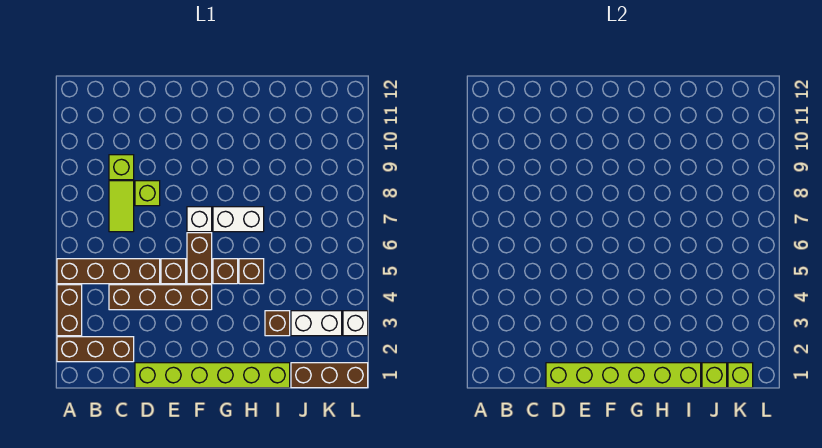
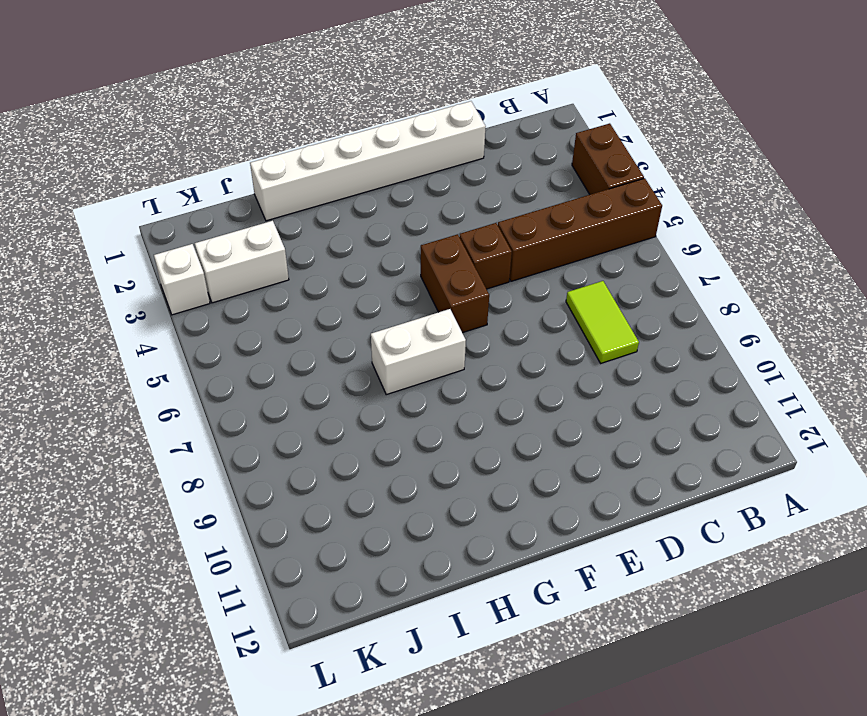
white 1x6 brick [250,101,486,221] -> lime 1x6 brick [135,363,290,388]
none -> brown 1x3 brick [57,337,134,362]
none -> brown 1x4 brick [109,285,212,310]
none -> lime 1x1 brick [109,155,134,180]

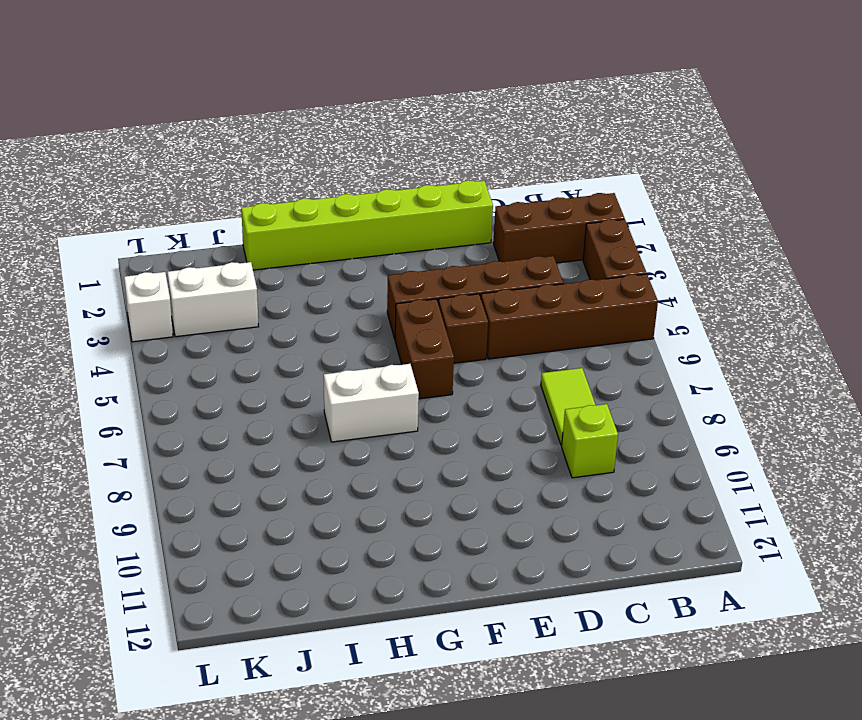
none -> lime 1x1 brick [135,181,160,206]
none -> white 1x1 brick [187,207,212,232]
none -> brown 1x1 brick [213,259,238,284]

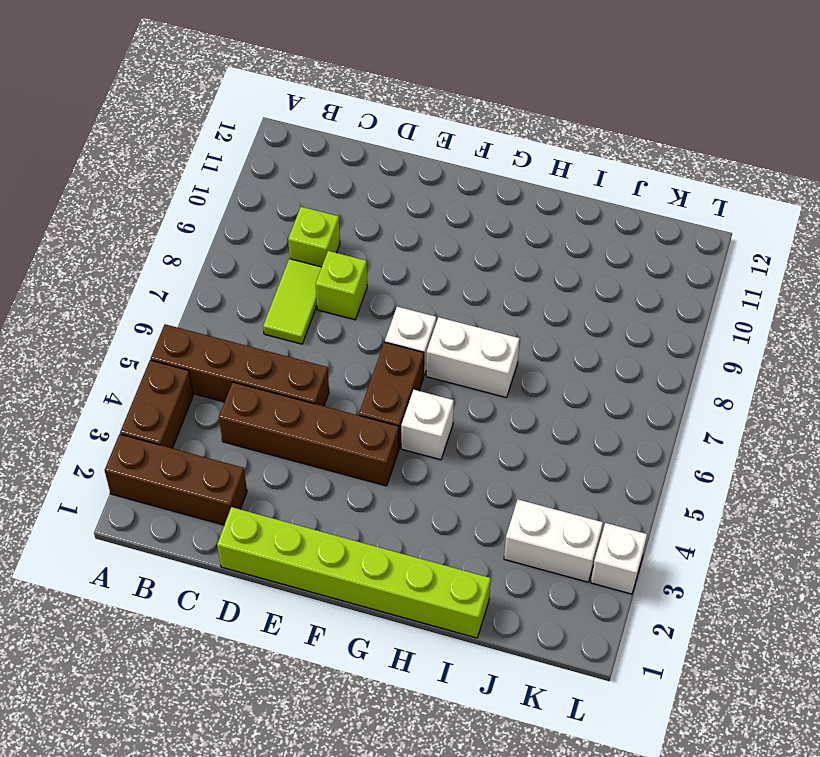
white 1x1 brick [401,390,454,460] -> brown 1x1 brick [213,259,238,284]
none -> brown 1x1 brick [161,259,186,284]
none -> brown 1x1 brick [239,259,264,284]
none -> brown 1x1 brick [265,311,290,336]

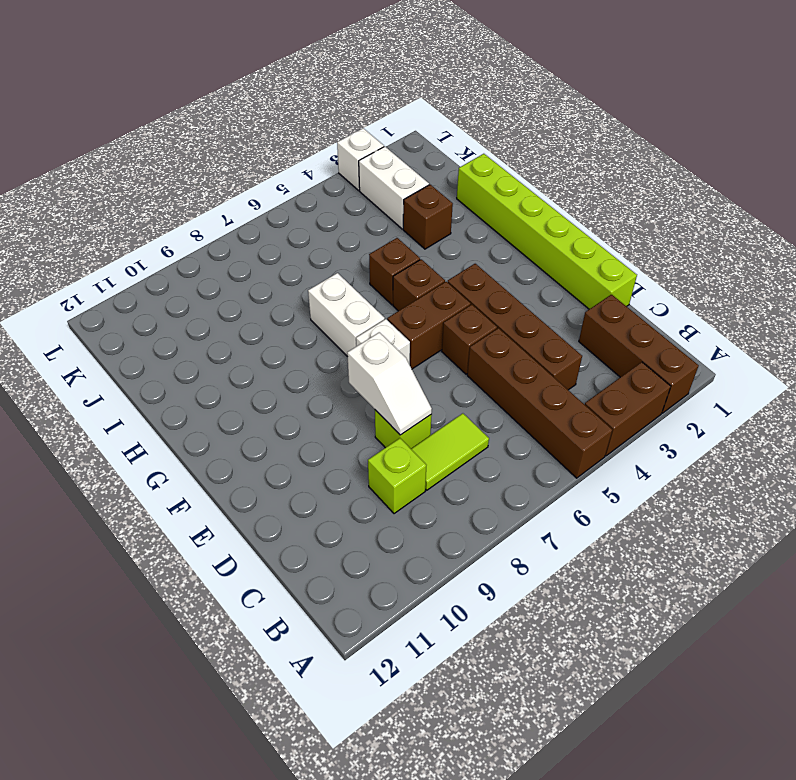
white 1x2 slope [347,332,432,435] -> none
none -> brown 1x3 brick [291,363,368,388]
none -> lime 1x6 brick [546,363,701,388]
none -> lime 1x1 brick [702,363,727,388]

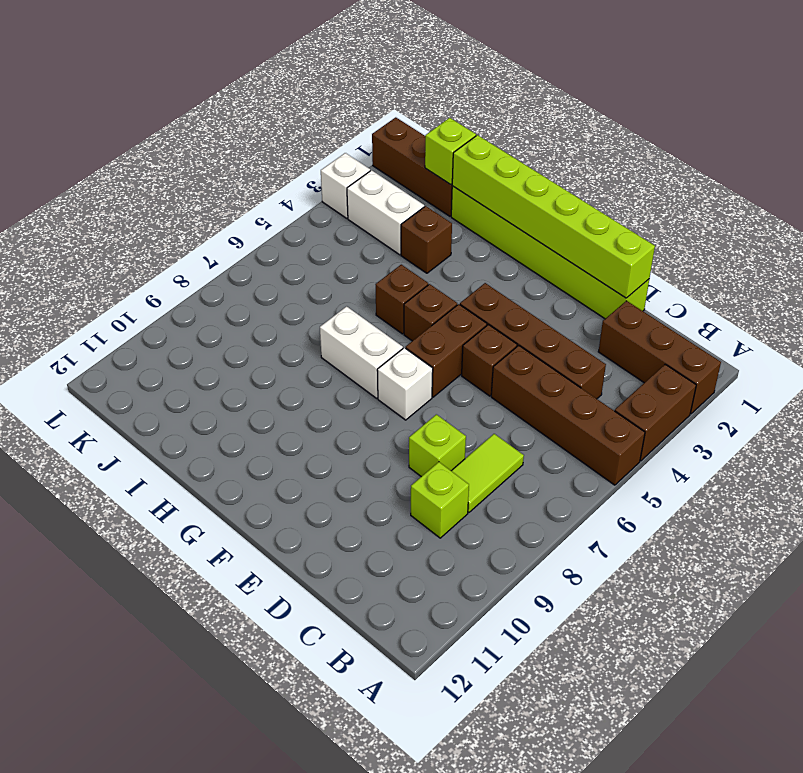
none -> lime 1x1 brick [728,363,753,388]

